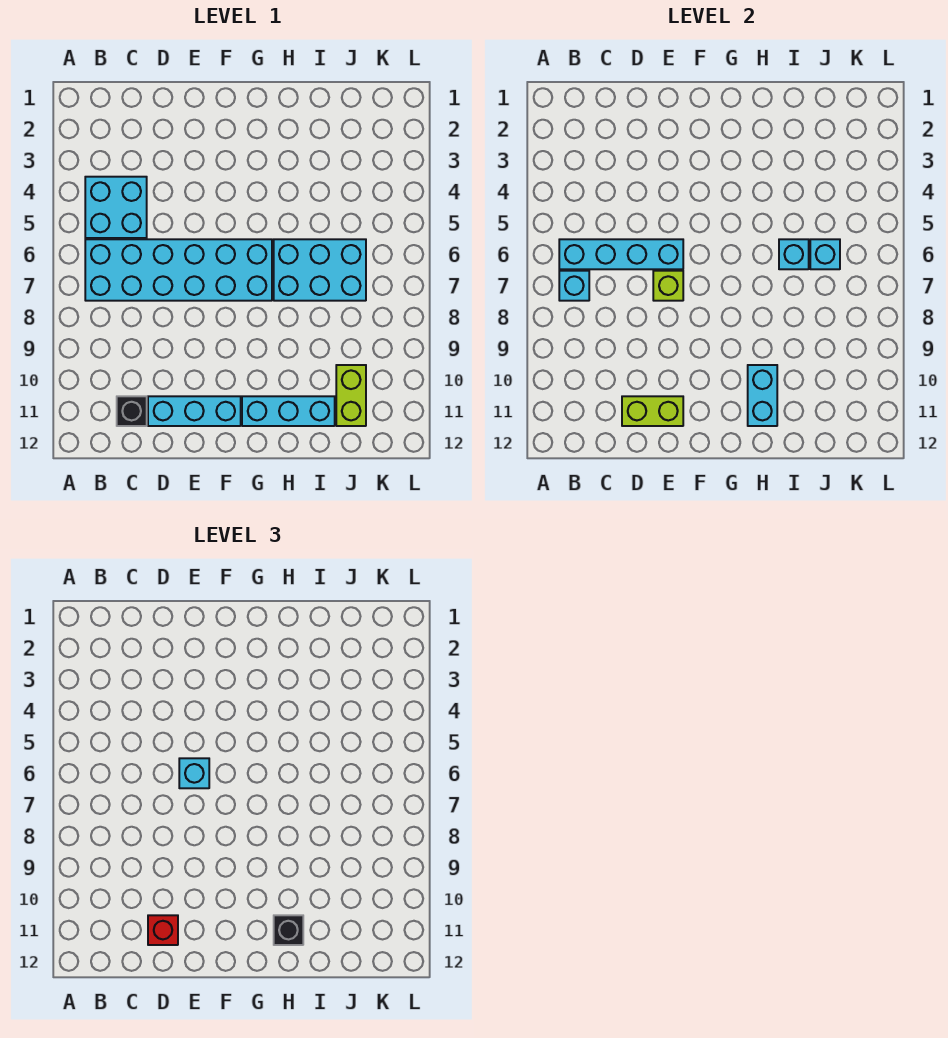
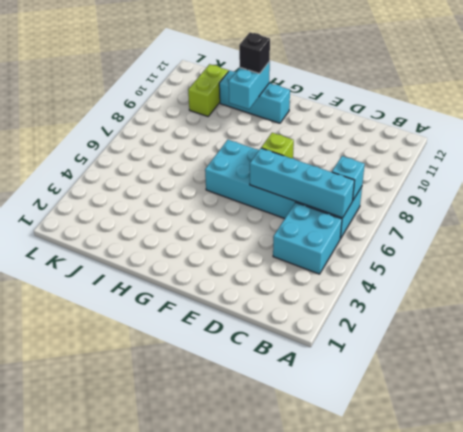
none -> black 1x1 brick [117,396,147,426]
none -> cyan 1x3 brick [148,396,241,426]
none -> cyan 2x3 brick [274,239,366,301]

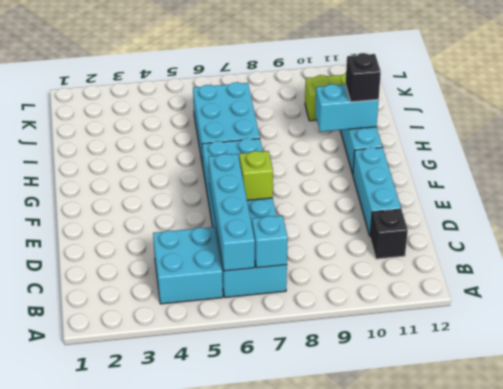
none -> lime 1x2 brick [622,396,683,426]
none -> cyan 1x1 brick [779,239,809,269]
none -> cyan 1x1 brick [810,239,840,269]

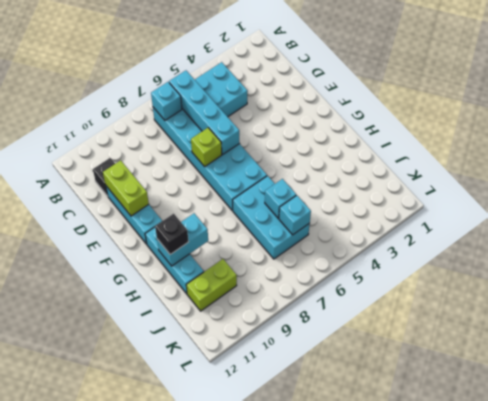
none -> red 1x1 brick [148,915,178,945]
none -> cyan 1x1 brick [179,758,209,788]

